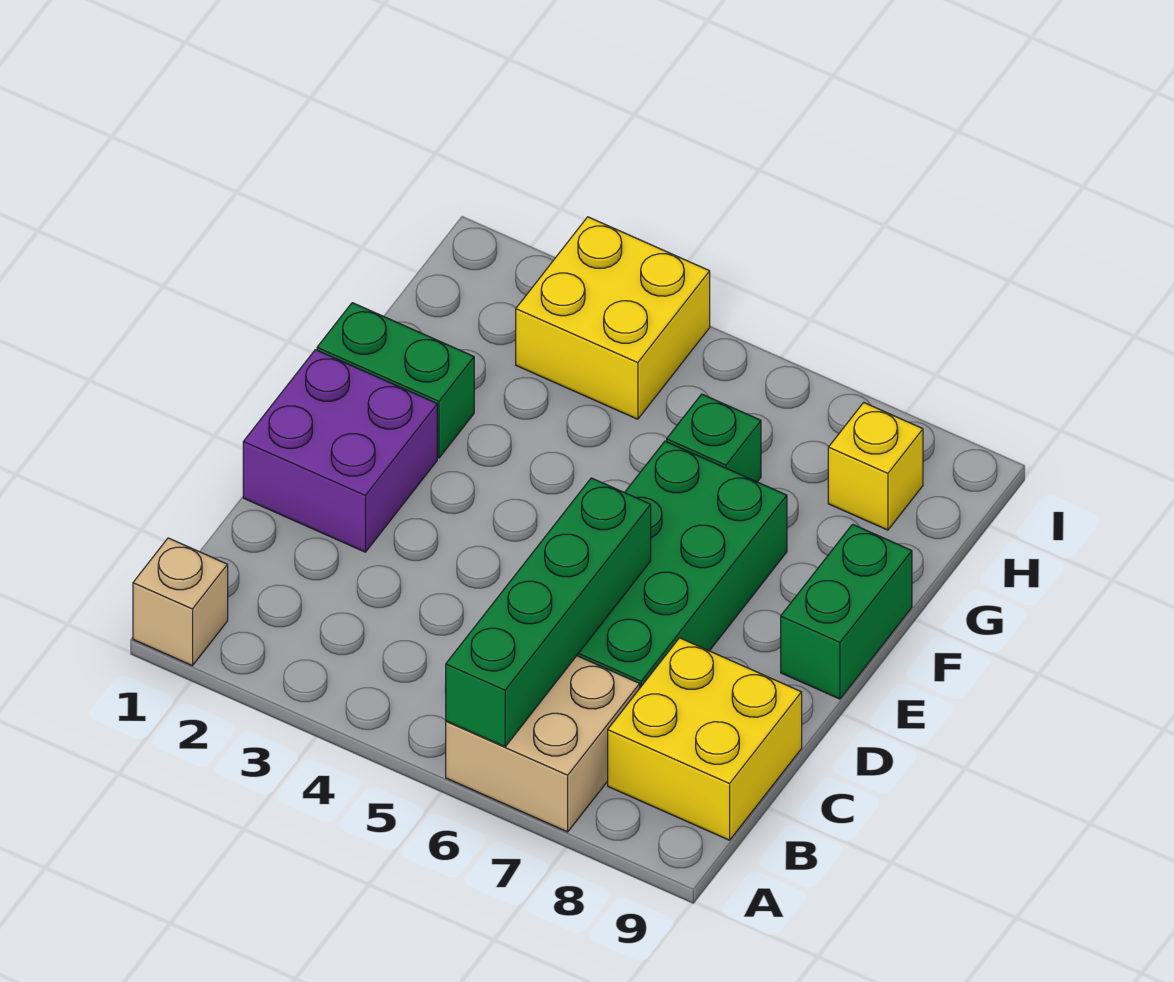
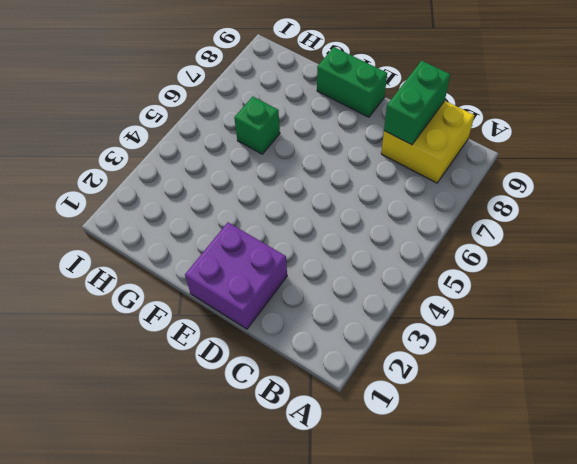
green 1x2 brick [384,61,450,145] -> green 1x2 brick moved to [317,303,474,458]
none -> tan 1x1 brick [133,538,228,666]
none -> tan 2x2 brick [446,656,640,832]

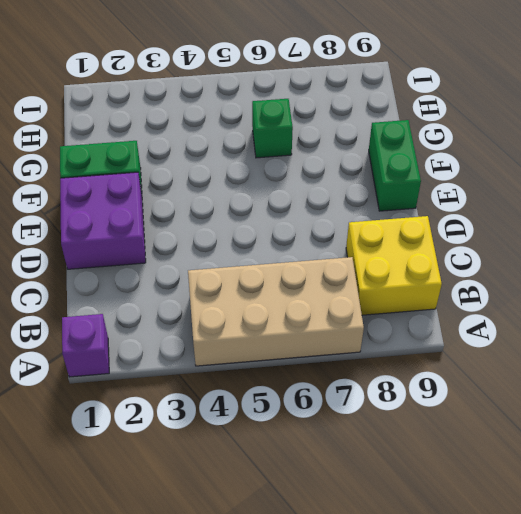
purple 1x1 brick [62,314,109,377] -> tan 1x1 brick [133,538,228,666]
tan 2x4 brick [188,257,364,366] -> tan 2x2 brick [446,656,640,832]
none -> green 2x4 brick [577,441,787,688]
none -> yellow 2x2 brick [516,217,710,419]

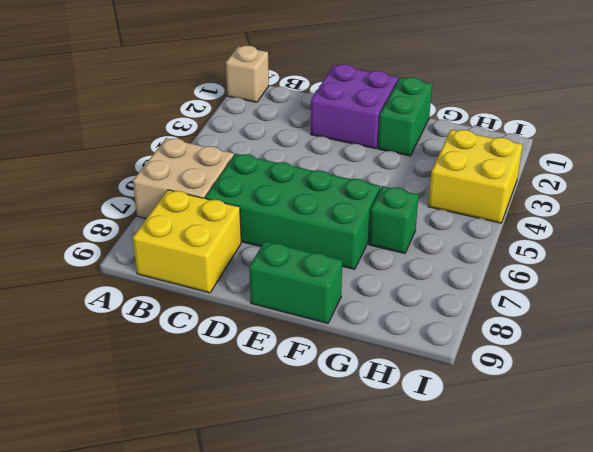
none -> yellow 1x1 brick [828,402,923,530]
none -> green 1x4 brick [446,478,651,747]

